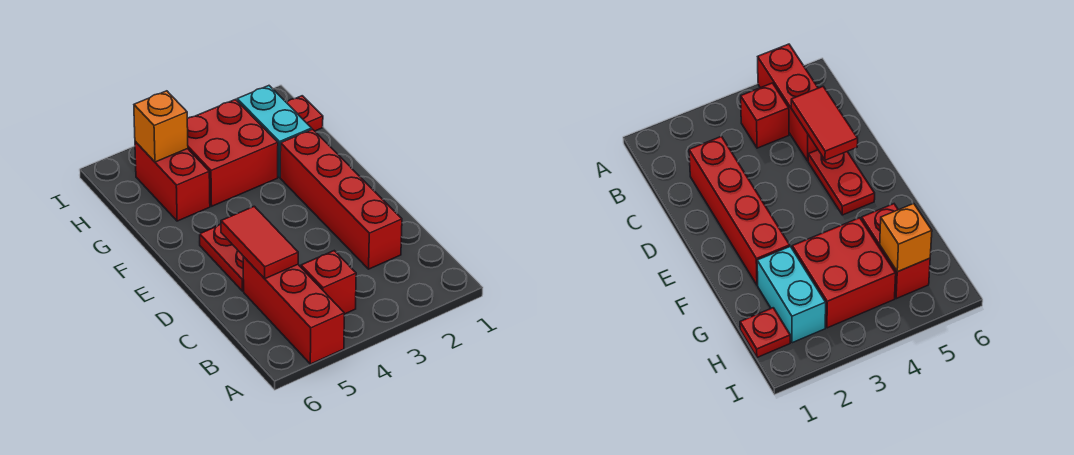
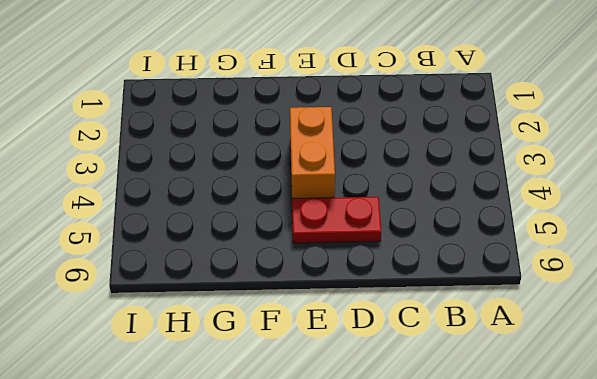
orange 1x2 brick [290,107,335,199] -> none
none -> red 1x3 brick [243,257,344,364]
none -> red 1x1 brick [301,251,356,314]

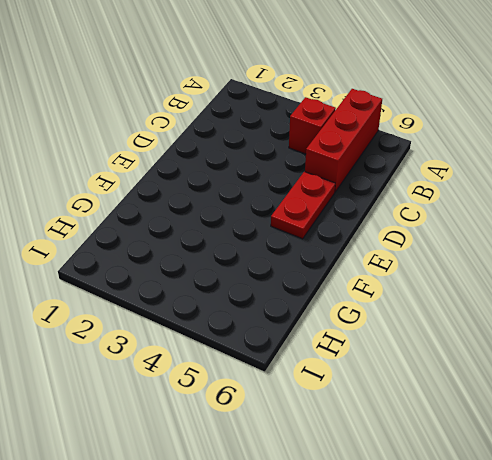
none -> red 1x4 brick [280,129,402,269]
none -> cyan 1x2 brick [237,86,312,177]

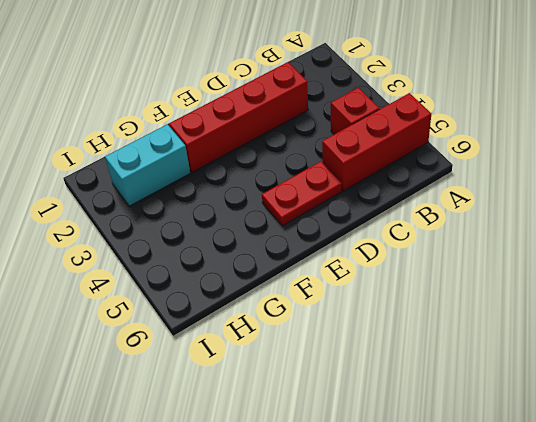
none -> red 2x2 brick [187,99,278,206]
none -> red 1x2 brick [135,141,210,221]

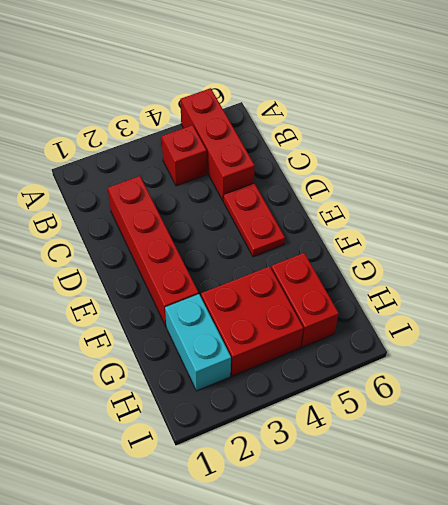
none -> red 1x1 plate [286,96,323,131]
none -> red 1x2 tile [221,206,298,279]

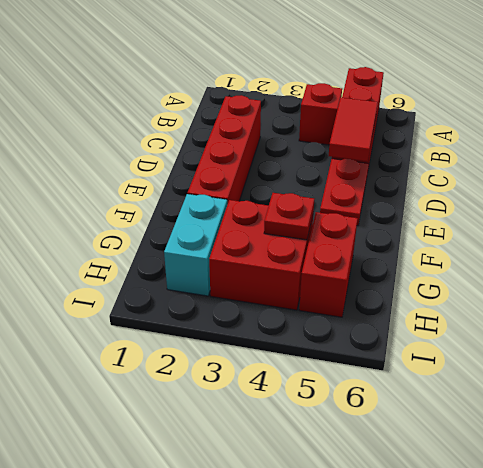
red 1x1 plate [264,193,314,240] -> red 1x1 plate moved to [286,96,323,131]
none -> orange 1x1 brick [134,91,188,162]

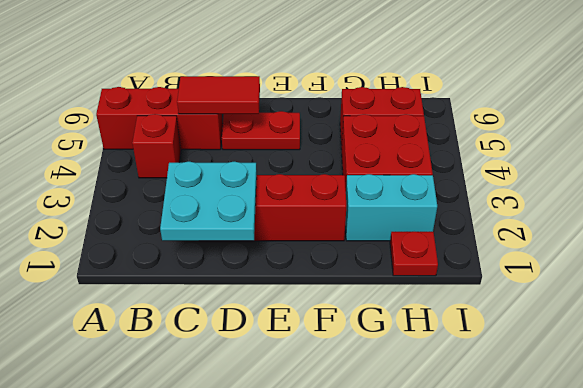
cyan 2x2 plate [160,161,257,241] -> none
none -> orange 1x1 brick [134,91,188,162]

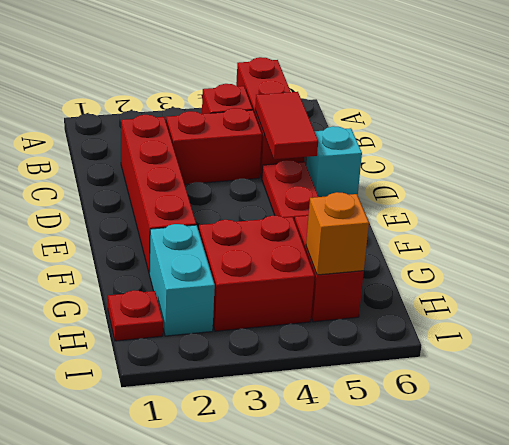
red 1x2 brick [166,108,262,184] -> none
cyan 1x1 brick [306,126,362,197] -> none

